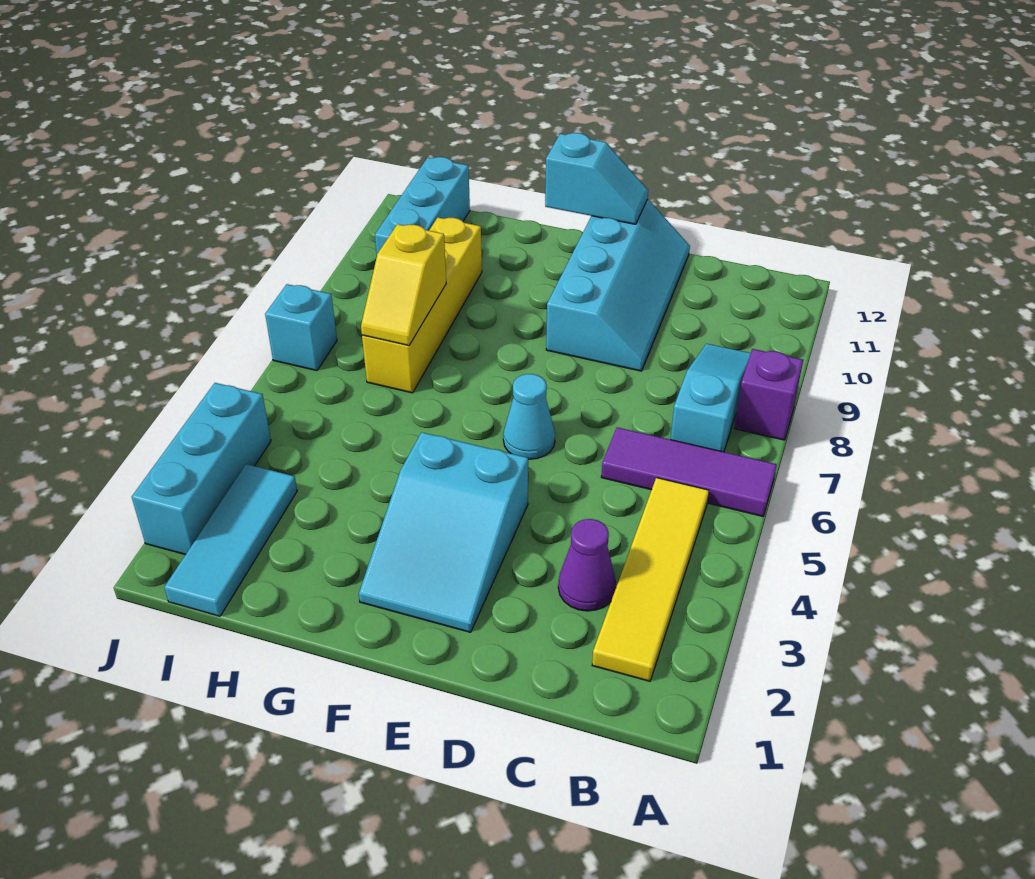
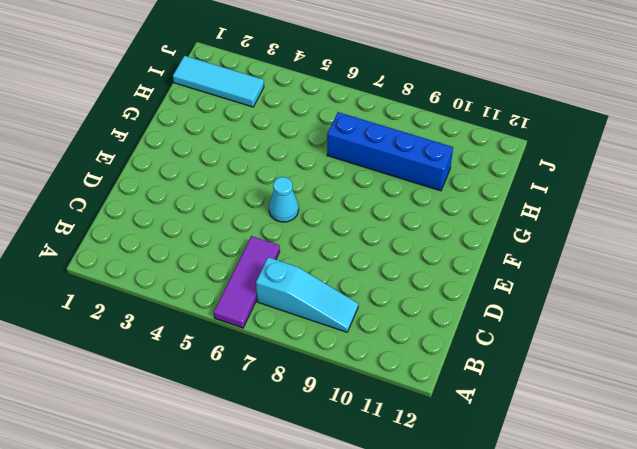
blue 1x4 brick [327,112,453,191] -> yellow 1x4 brick [362,218,482,393]
none -> purple 1x1 brick [734,349,803,440]
none -> yellow 1x4 tile [592,478,709,681]
none -> purple 1x1 cone [558,519,616,611]

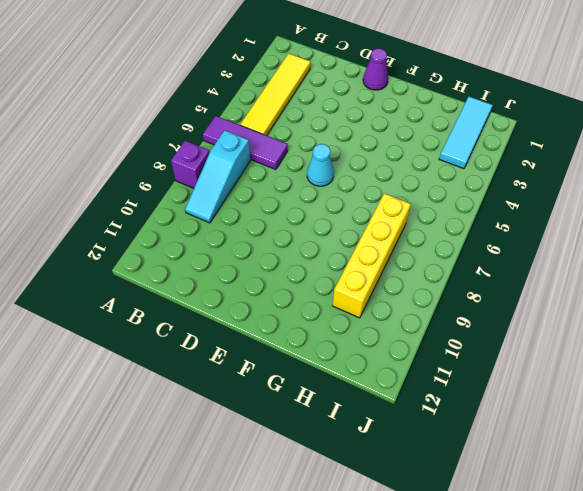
purple 1x1 cone [363,48,388,90] -> purple 1x1 cone moved to [558,519,616,611]
none -> cyan 2x4 slope [546,199,690,371]
none -> cyan 2x3 slope [359,432,528,632]
none -> cyan 1x3 brick [375,157,470,254]

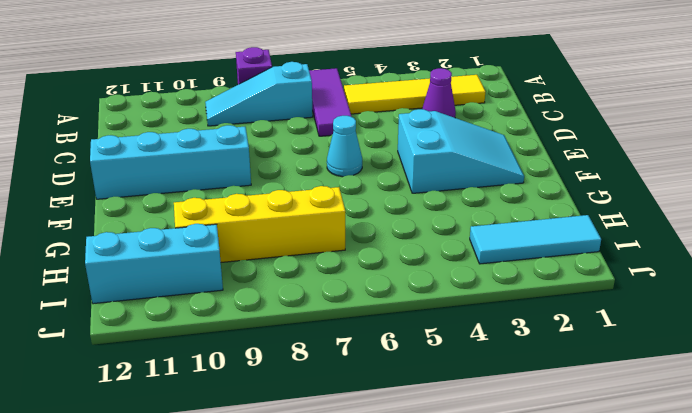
none -> cyan 1x3 brick [132,383,271,555]
none -> cyan 1x1 brick [265,284,337,371]
none -> cyan 1x2 slope [545,133,648,224]

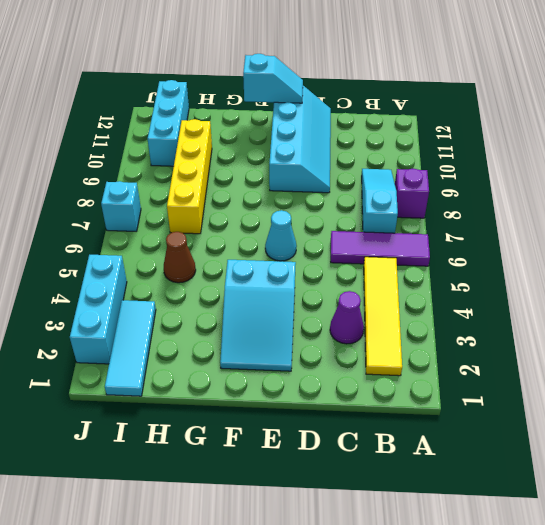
brown 1x1 cone [164,232,196,283] -> none
none -> yellow 1x2 slope [361,224,446,345]

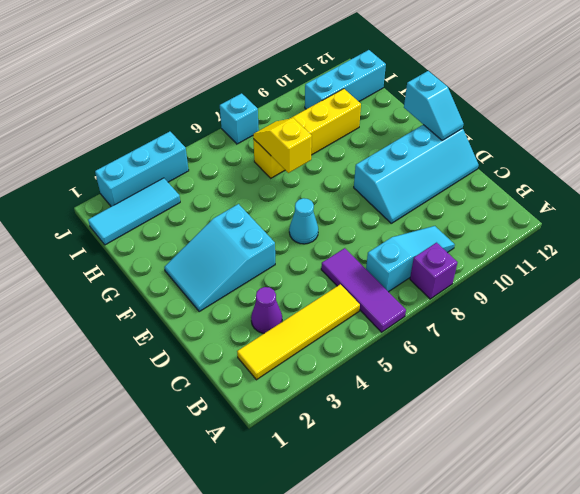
yellow 1x2 slope [253,118,312,173] -> yellow 1x2 slope turned to [361,224,446,345]

